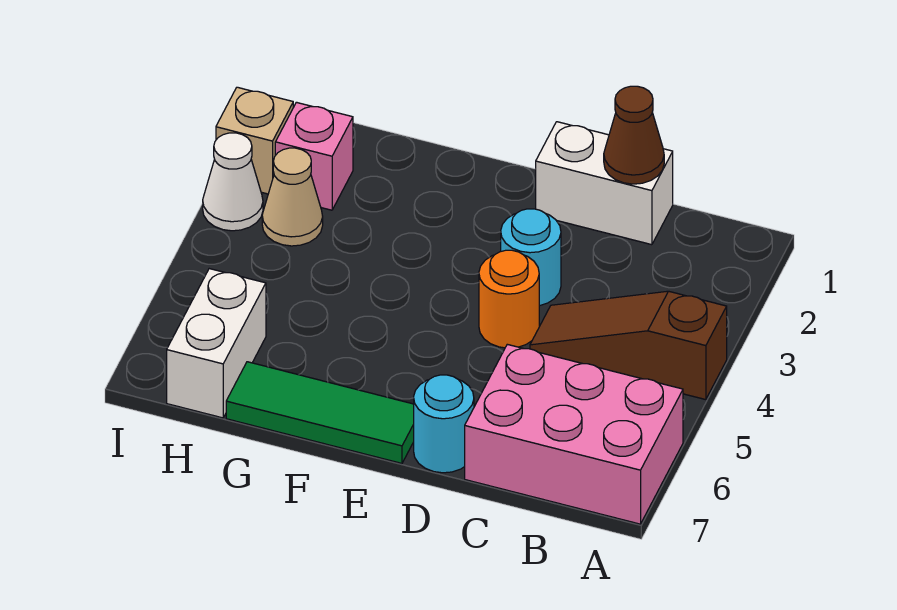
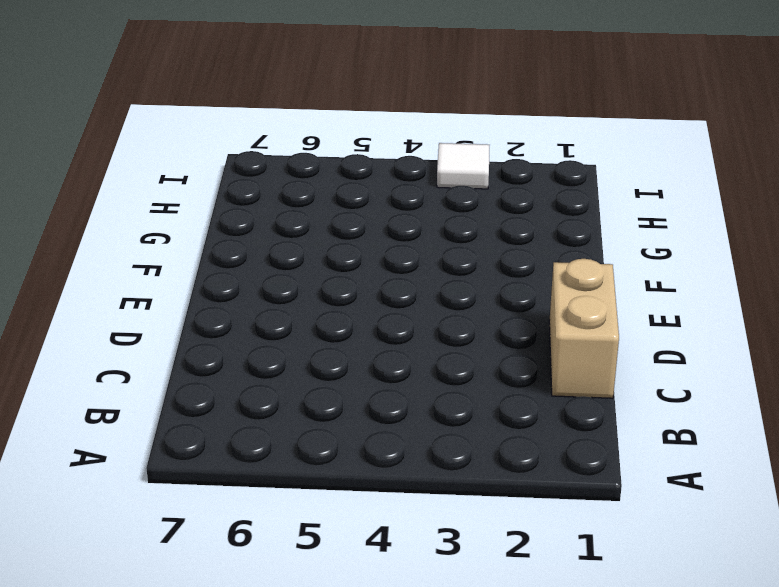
tan 1x2 brick [549,259,619,398] -> white 1x2 brick [536,122,673,245]
white 1x1 tile [437,143,490,189] -> white 1x1 cone [203,133,263,231]
none -> brown 1x3 slope [530,291,727,400]
none -> pink 2x3 brick [465,344,683,524]
none -> cyan 1x1 round brick [501,209,561,306]

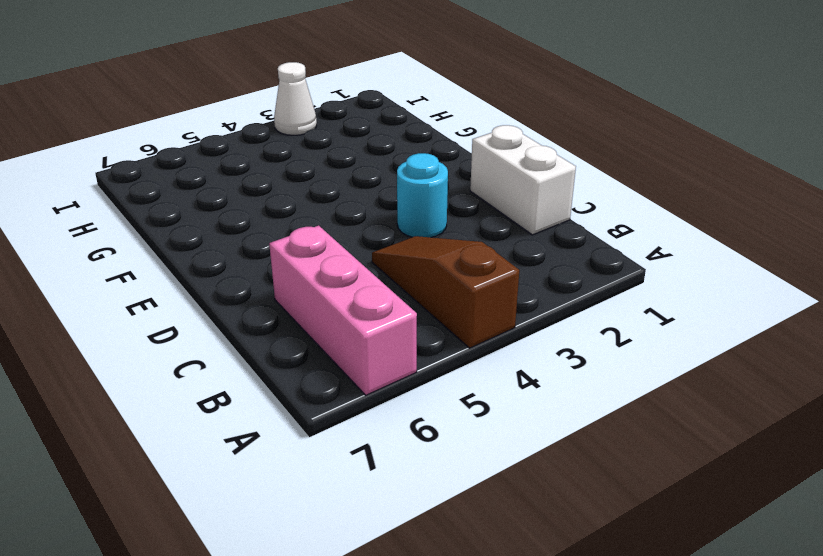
pink 1x3 brick [269,226,417,395] -> pink 2x3 brick [465,344,683,524]
none -> orange 1x1 round brick [479,250,539,348]
none -> cyan 1x1 round brick [414,375,474,473]
none -> green 1x3 tile [226,362,414,463]

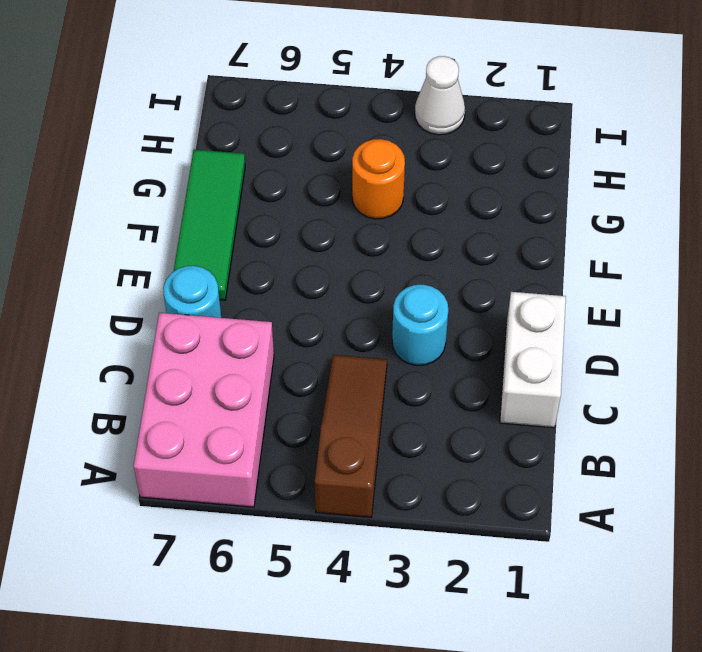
orange 1x1 round brick [352,139,405,219] -> orange 1x1 round brick moved to [479,250,539,348]
none -> pink 1x1 brick [275,102,353,210]
none -> tan 1x1 cone [262,148,323,246]
none -> white 1x2 brick [167,269,266,418]

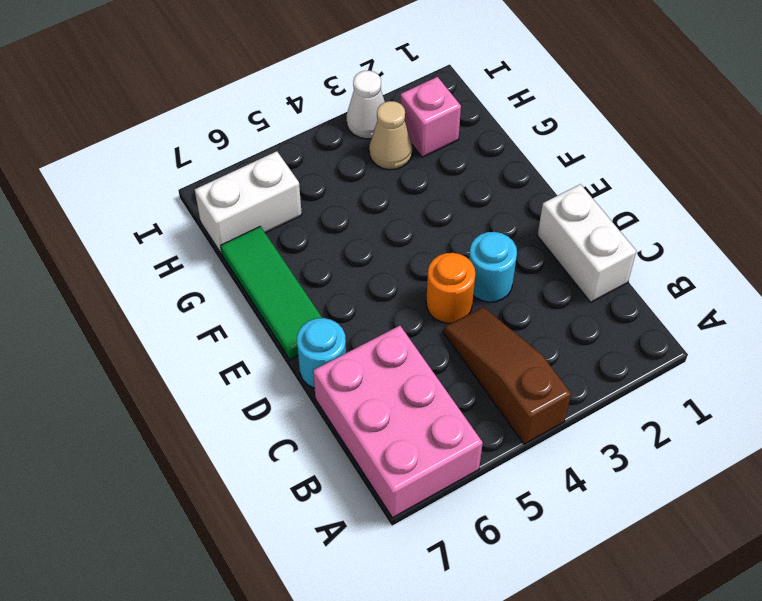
none -> tan 1x1 brick [216,87,293,194]
none -> brown 1x1 cone [604,86,664,184]

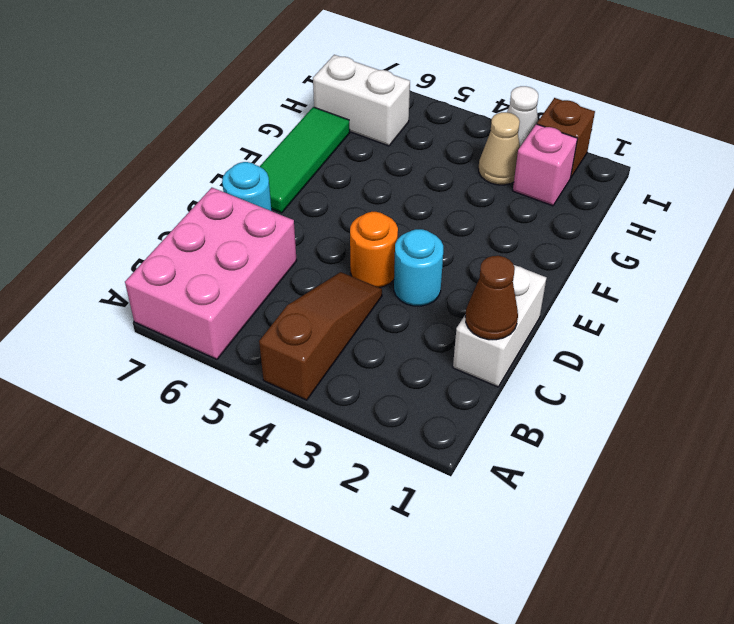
brown 1x1 brick [537,98,595,177] -> tan 1x1 brick [216,87,293,194]

